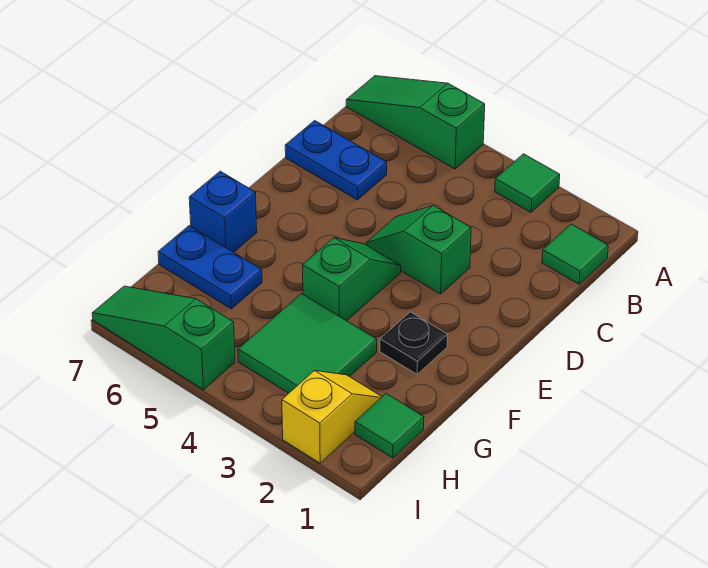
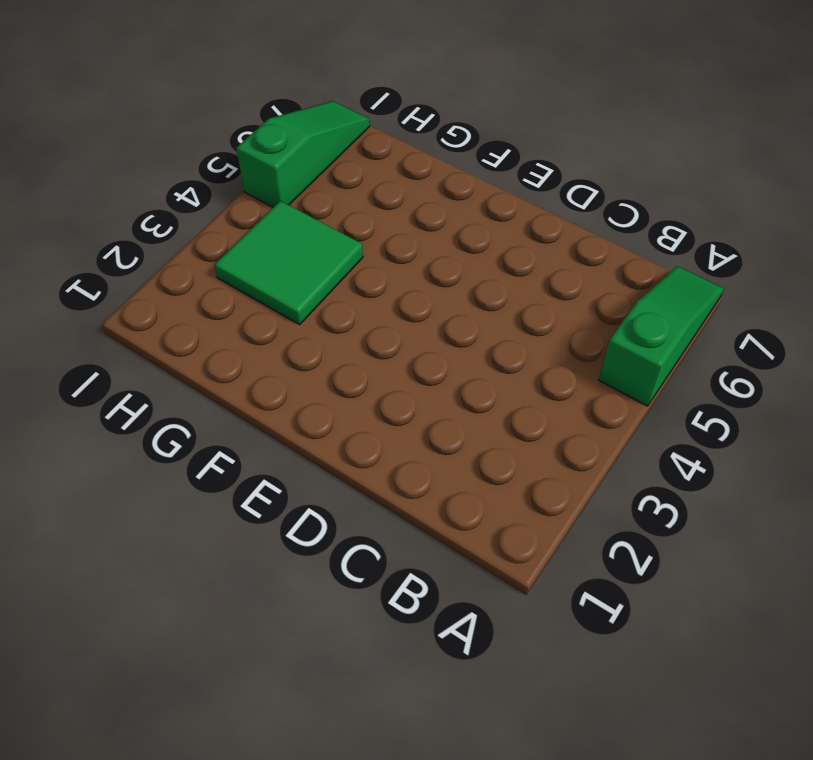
none -> green 1x1 tile [495,154,560,212]
none -> green 1x1 tile [542,224,608,284]
none -> blue 1x2 plate [285,120,387,200]

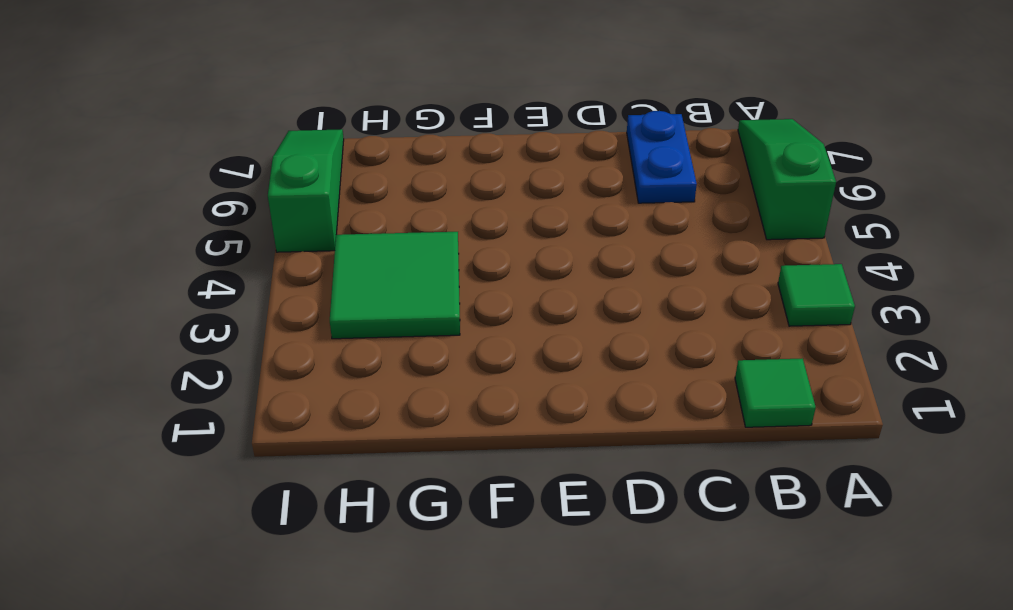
none -> green 1x2 slope [366,206,471,294]
none -> green 1x2 slope [303,238,401,321]
none -> black 1x1 plate [380,312,448,374]

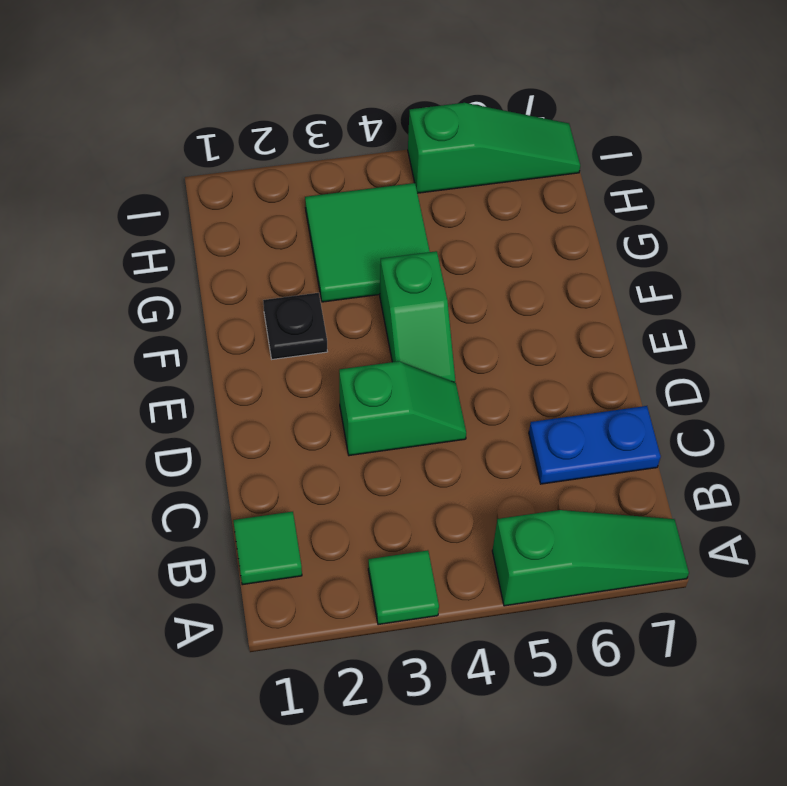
none -> blue 1x1 brick [189,171,257,252]
none -> blue 1x2 plate [158,226,262,309]
none -> green 1x1 tile [355,394,424,458]

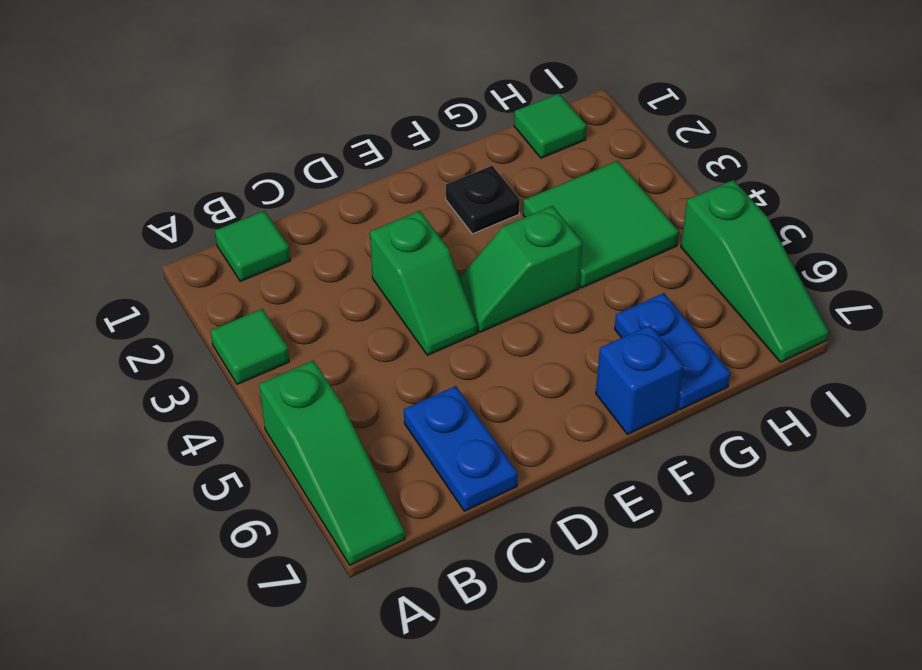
none -> yellow 1x2 slope [282,371,382,463]

